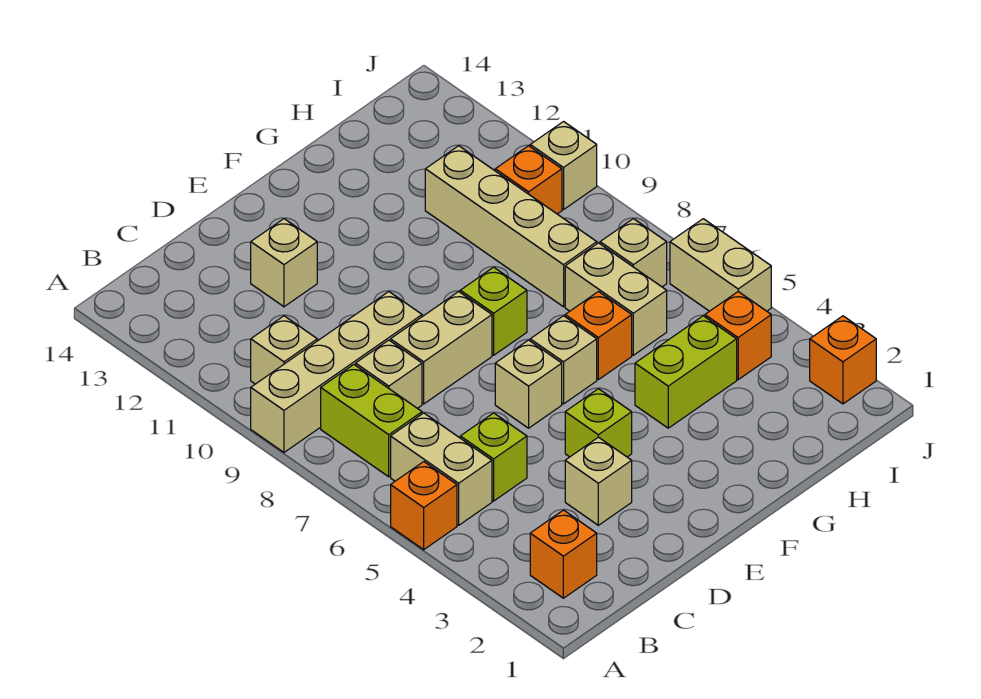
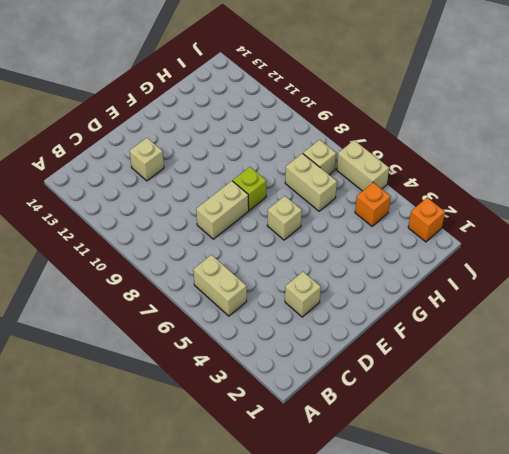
none -> orange 1x1 brick [391,462,457,549]
none -> tan 1x4 brick [251,292,422,452]
none -> orange 1x1 brick [530,510,597,598]

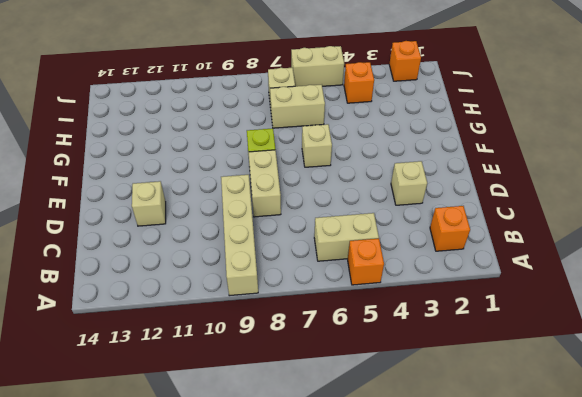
none -> lime 1x2 brick [321,365,422,477]
none -> tan 1x1 brick [251,316,317,384]
none -> lime 1x1 brick [460,413,527,501]

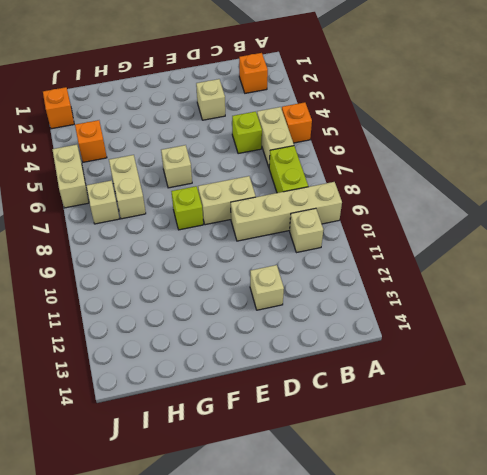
none -> tan 1x1 brick [356,340,422,408]
none -> lime 1x1 brick [565,389,632,457]
none -> tan 1x1 brick [495,340,562,428]

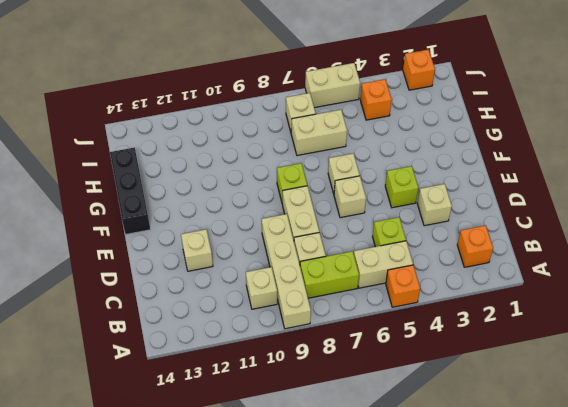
black 1x3 brick [110,147,150,234] -> none
none -> lime 1x2 brick [635,316,737,428]
none -> orange 1x1 brick [565,292,632,380]
none -> tan 1x4 brick [425,146,597,307]

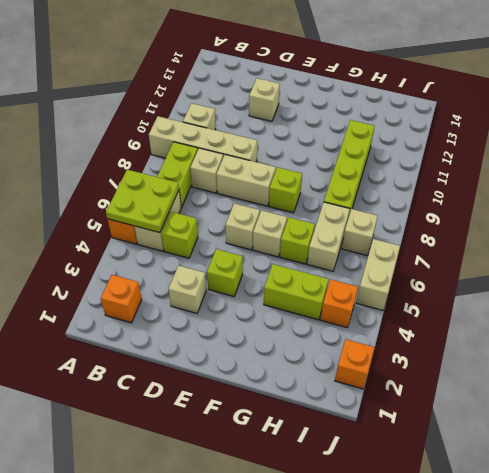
lime 2x2 plate [106,170,179,233] -> none
lime 1x1 brick [280,217,315,264] -> orange 1x1 brick [565,292,632,380]
lime 1x4 brick [324,120,375,218] -> tan 1x4 brick [425,146,597,307]
none -> orange 1x1 brick [495,146,562,214]
none -> tan 1x1 brick [530,122,597,210]

